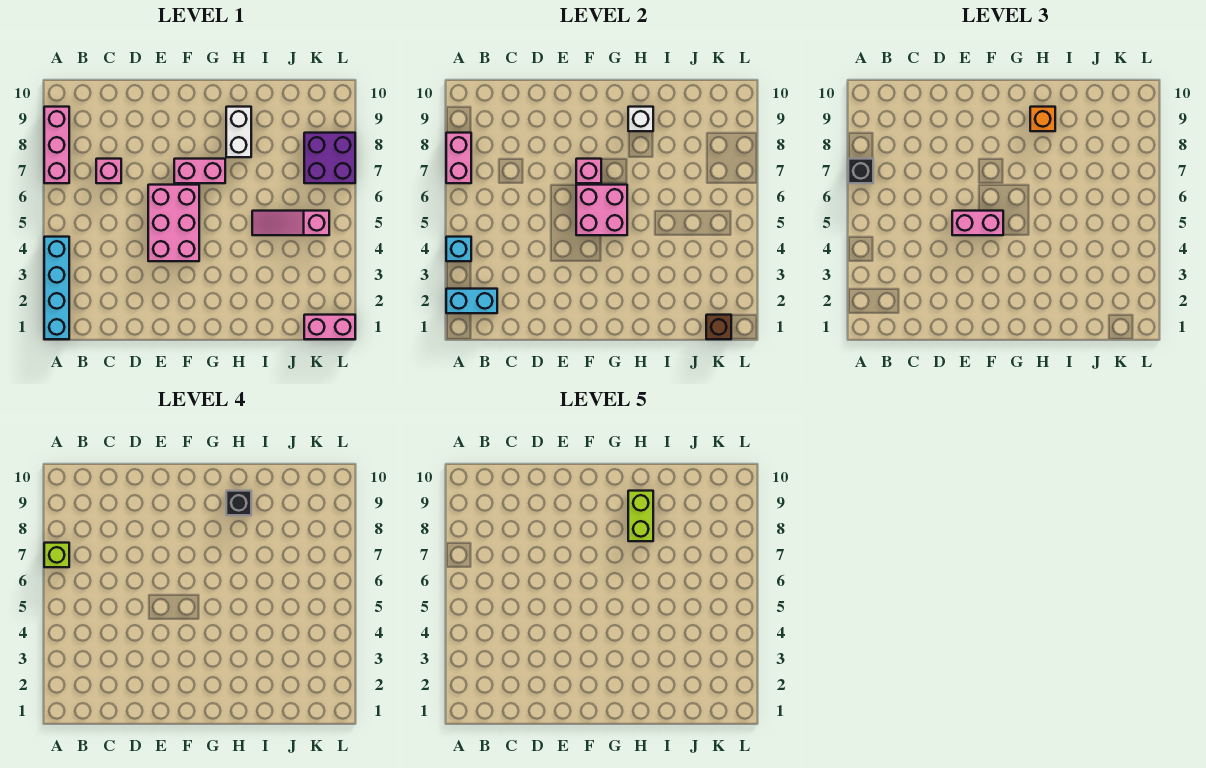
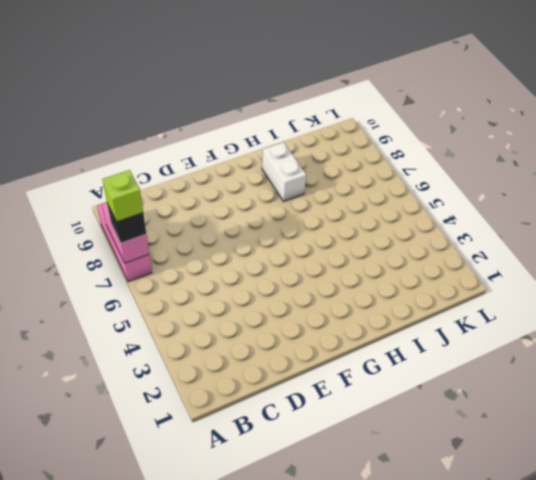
none -> cyan 1x4 brick [44,237,69,339]
none -> pink 1x1 brick [96,159,121,183]
none -> pink 2x3 brick [148,185,199,261]

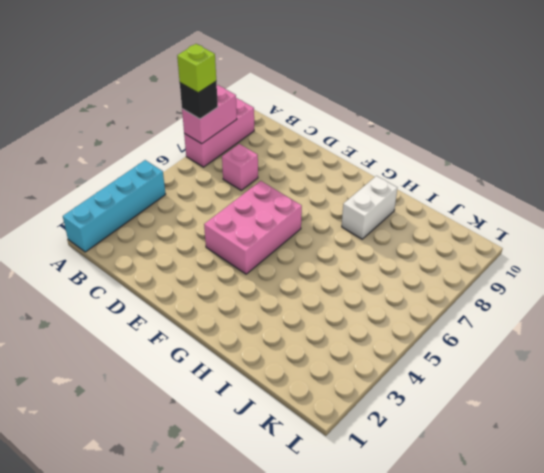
none -> pink 1x2 brick [174,159,225,183]
none -> pink 1x3 slope [252,211,329,235]
none -> pink 1x2 brick [304,315,355,339]

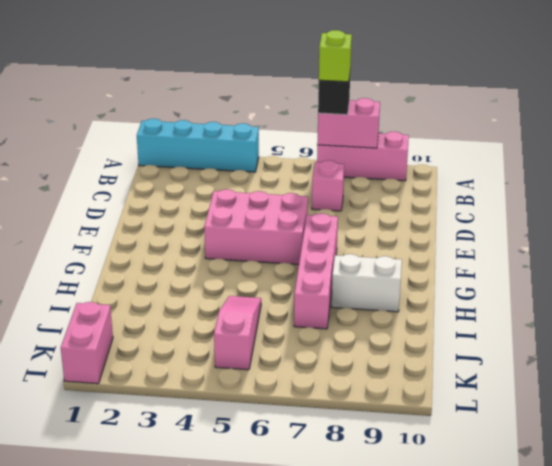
pink 1x4 brick [294,213,338,329] -> pink 1x2 brick [174,159,225,183]
none -> purple 2x2 brick [304,133,355,183]
none -> cyan 1x2 brick [446,289,497,313]
none -> cyan 1x1 brick [446,237,471,261]

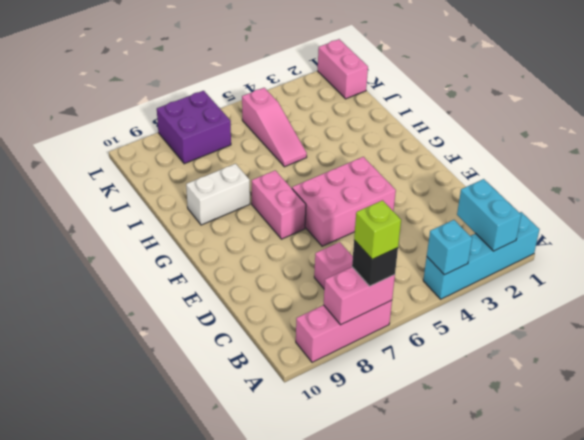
none -> pink 2x2 brick [576,185,627,235]
none -> pink 1x1 brick [576,159,601,183]
none -> white 1x1 brick [628,107,653,131]

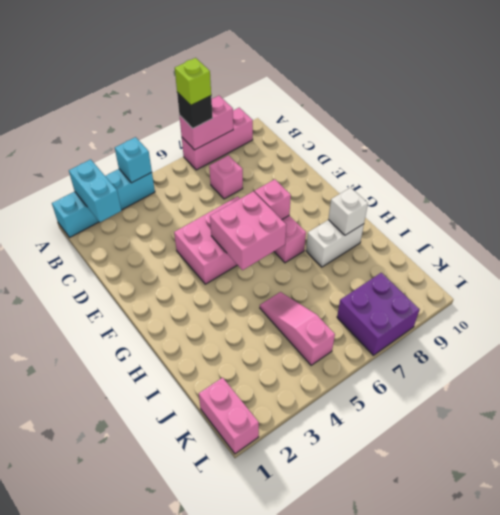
none -> brown 1x1 brick [706,315,731,339]
none -> pink 1x2 brick [952,211,1003,235]
none -> orange 1x1 brick [1030,107,1055,131]

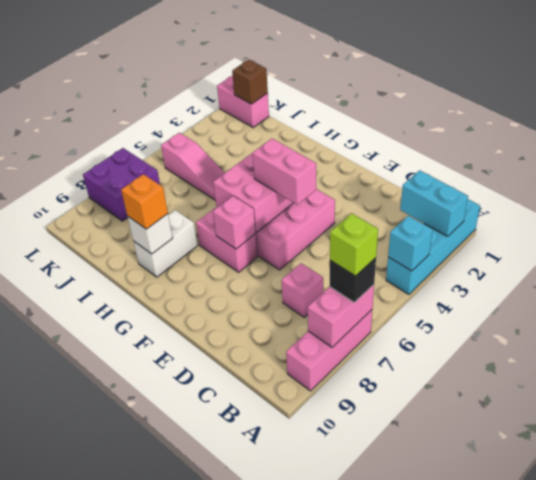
none -> black 1x1 brick [226,491,251,515]
none -> lime 1x2 brick [628,491,653,541]

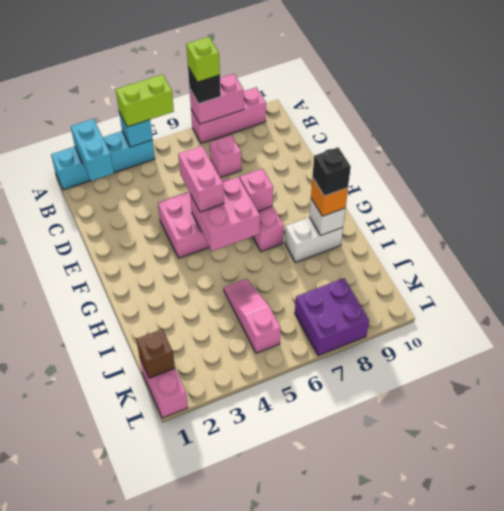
lime 1x2 brick [116,74,174,127] -> lime 1x2 brick moved to [628,491,653,541]

